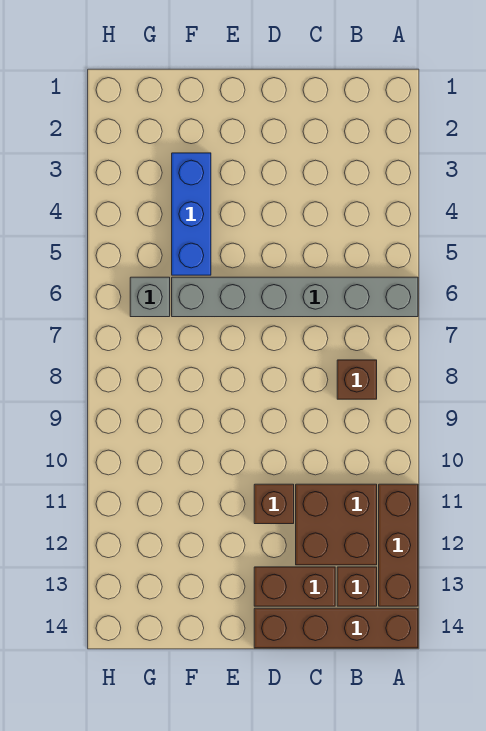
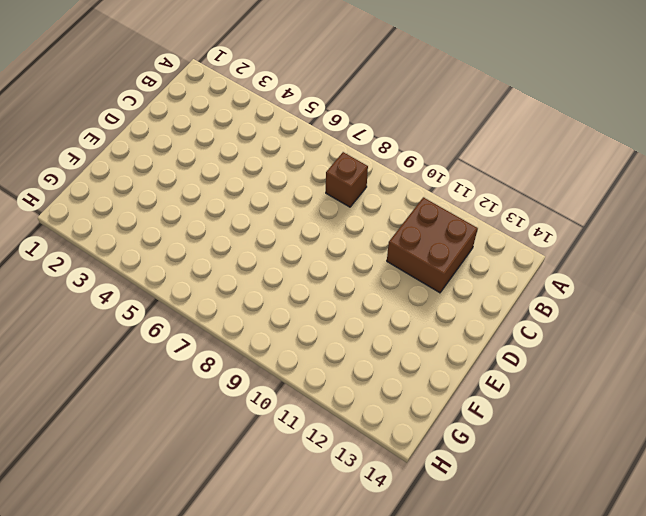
none -> grey 1x6 brick [172,277,418,317]
none -> brown 1x3 brick [379,484,418,606]

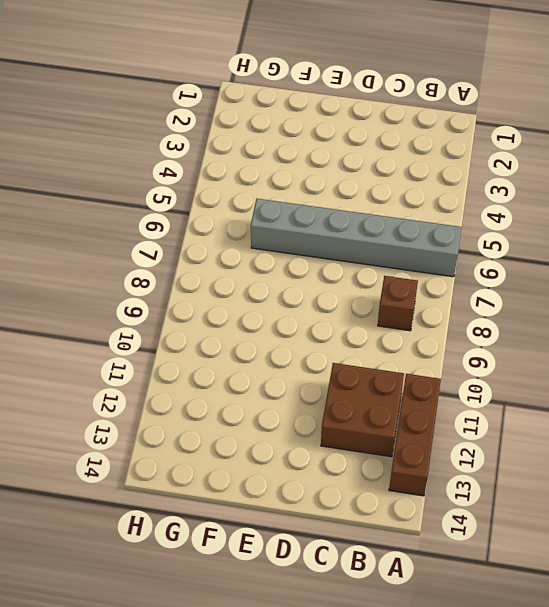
none -> brown 1x4 brick [254,608,418,648]
none -> brown 1x1 brick [337,567,377,606]

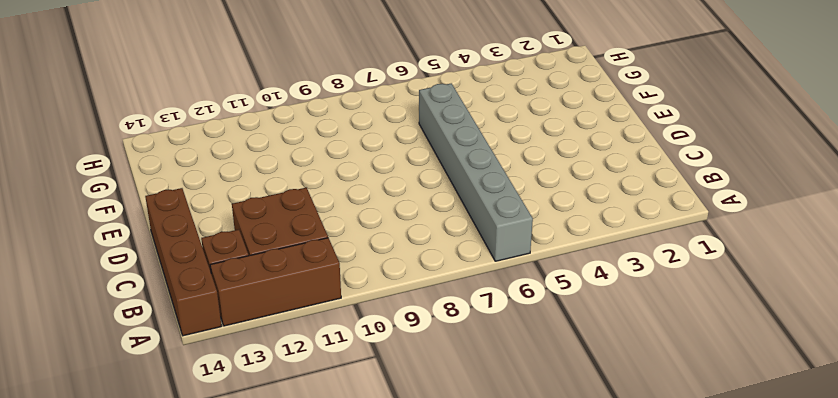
none -> brown 1x1 brick [337,360,377,399]
none -> brown 1x2 brick [254,567,335,606]

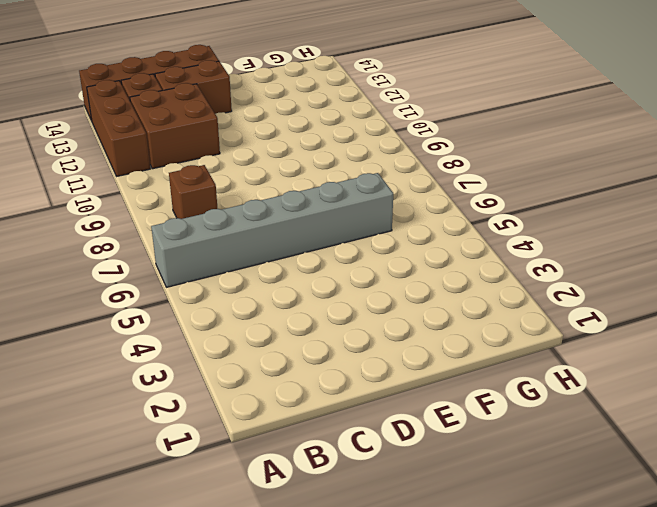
none -> brown 1x1 brick [254,484,294,524]
none -> blue 1x3 brick [172,153,211,275]

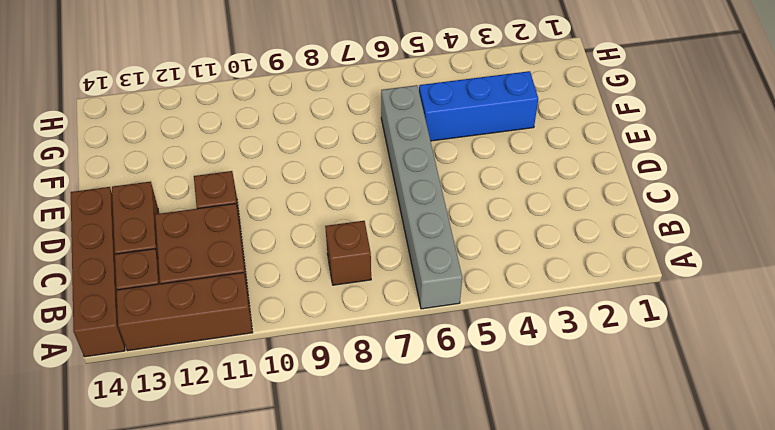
none -> grey 1x1 brick [130,277,170,317]

